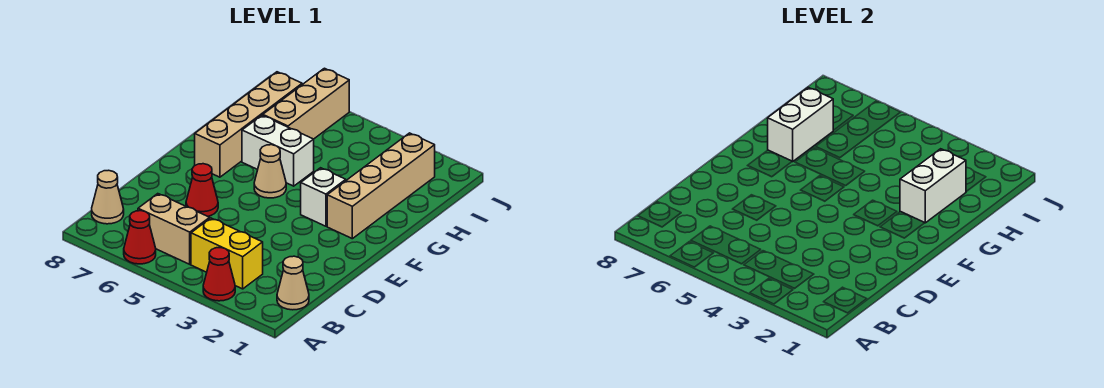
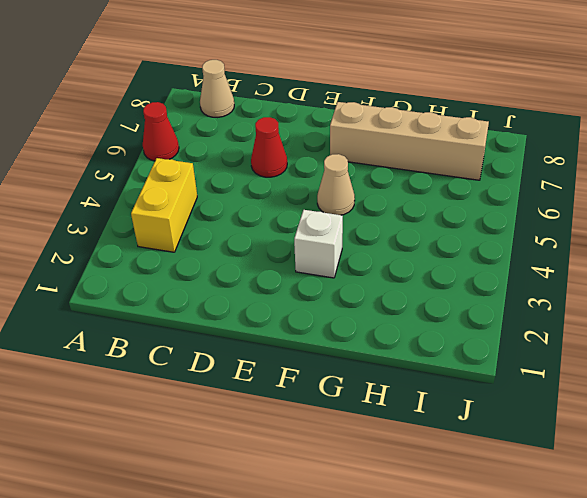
none -> red 1x1 cone [203,248,235,301]
none -> tan 1x1 cone [277,256,309,310]
none -> tan 1x2 brick [138,194,210,264]

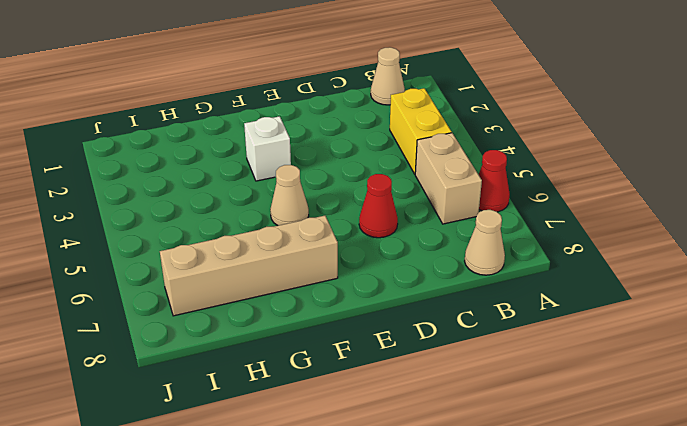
none -> red 1x1 cone [203,248,235,301]
none -> tan 1x4 brick [327,133,435,239]
none -> white 1x2 brick [242,115,314,186]

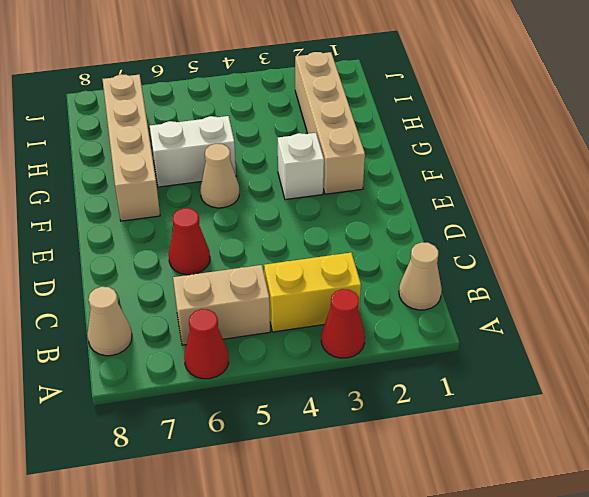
none -> tan 1x3 brick [263,68,349,139]
none -> white 1x2 brick [900,149,966,223]
none -> white 1x2 brick [768,87,833,162]

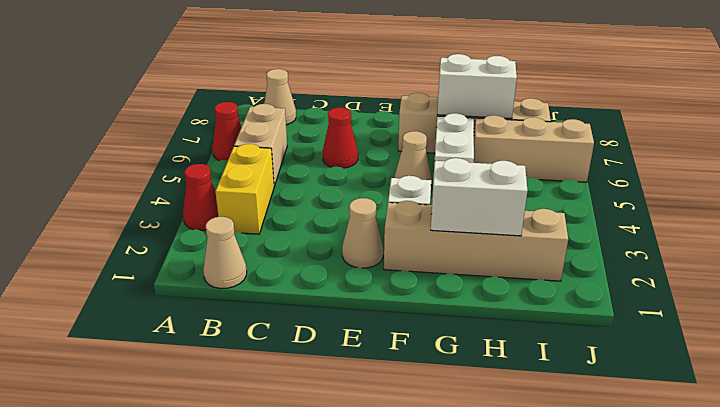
tan 1x1 cone [342,198,383,268] -> none

